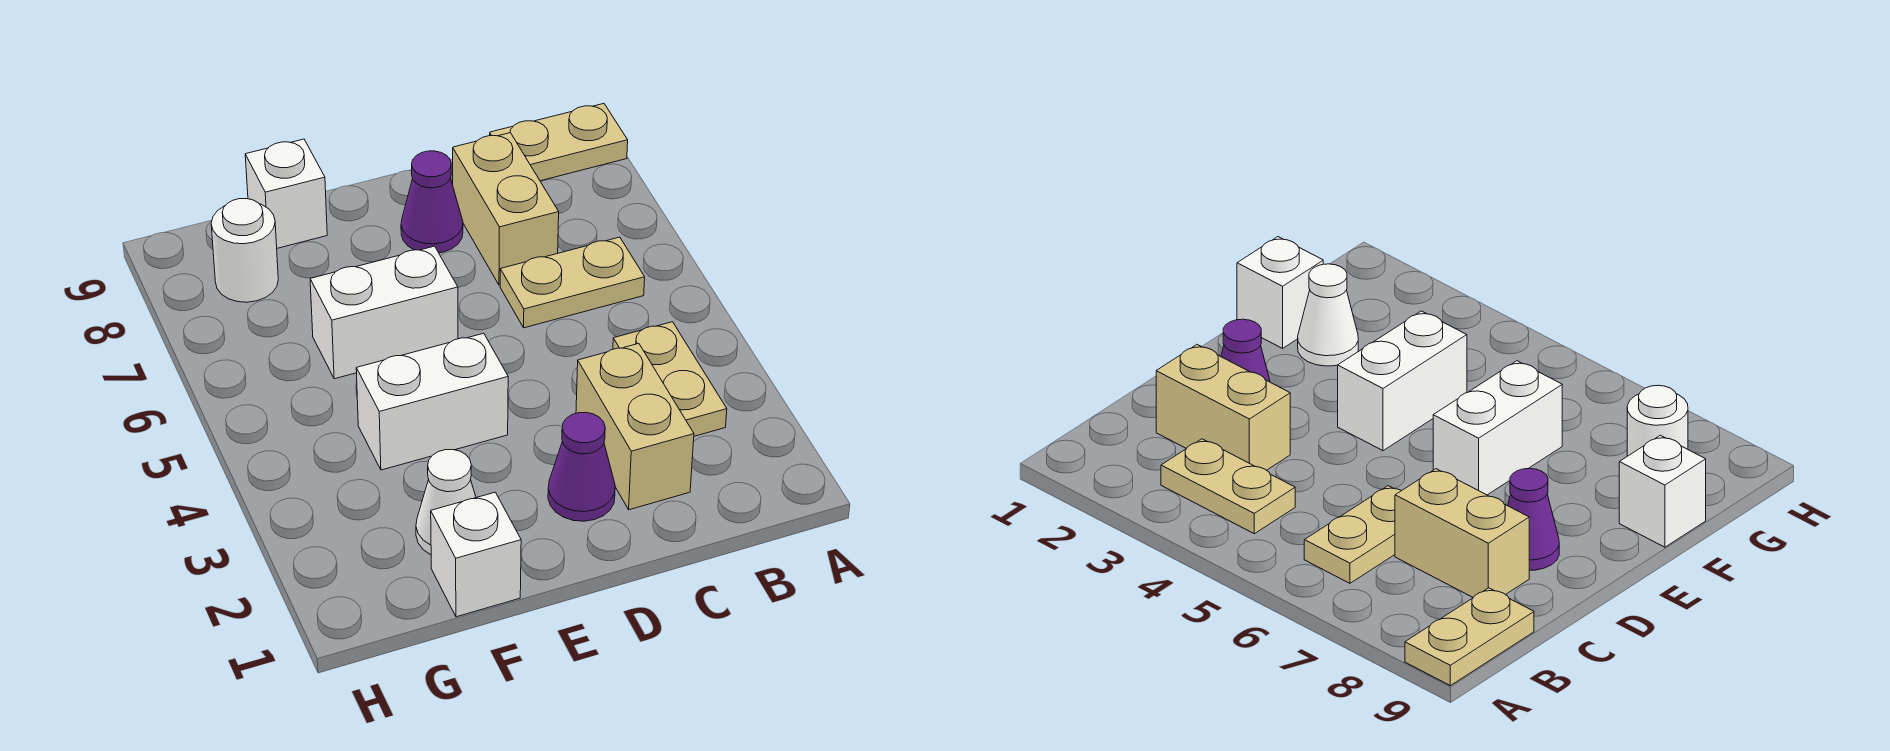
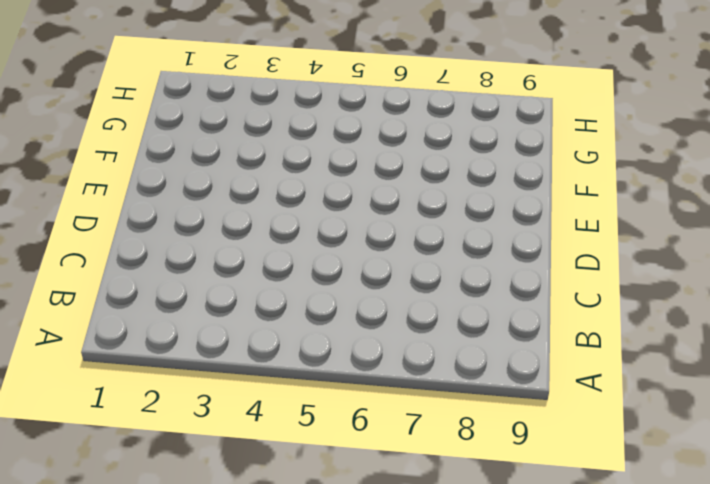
none -> tan 1x2 plate [490,104,628,181]
none -> tan 1x2 plate [613,322,727,436]
none -> tan 1x2 plate [500,237,645,328]

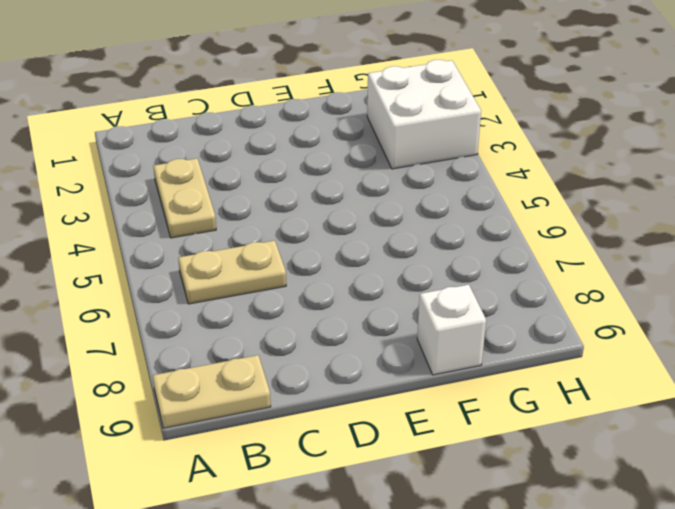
white 2x2 brick [367,60,481,169] -> none
none -> tan 1x2 brick [576,344,694,510]
none -> tan 1x2 brick [453,133,559,285]
none -> purple 1x1 cone [548,412,615,521]

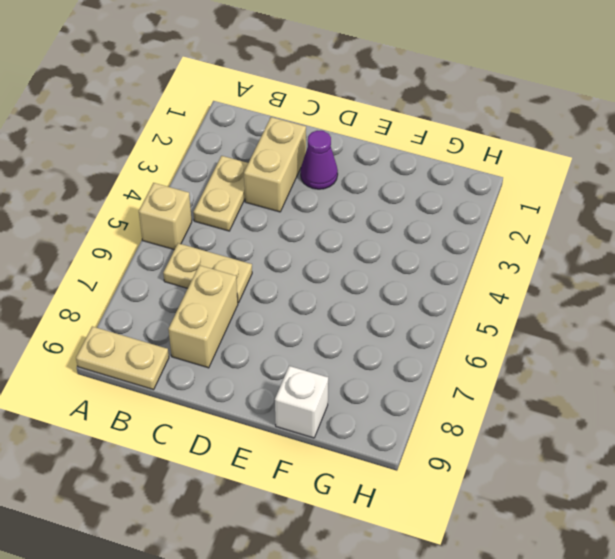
tan 1x1 brick [139,183,192,250] -> none
none -> purple 1x1 cone [401,151,463,253]
none -> white 1x2 brick [356,333,508,470]
none -> white 1x2 brick [310,246,458,379]

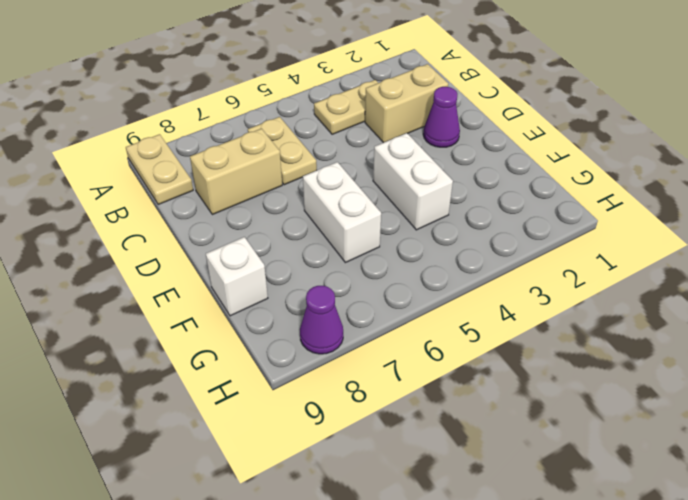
purple 1x1 cone [300,286,343,354] -> purple 1x1 cone moved to [401,151,463,253]
none -> white 1x1 brick [431,492,521,617]
none -> white 1x1 cone [416,450,476,555]
none -> white 1x1 round brick [211,199,278,302]

